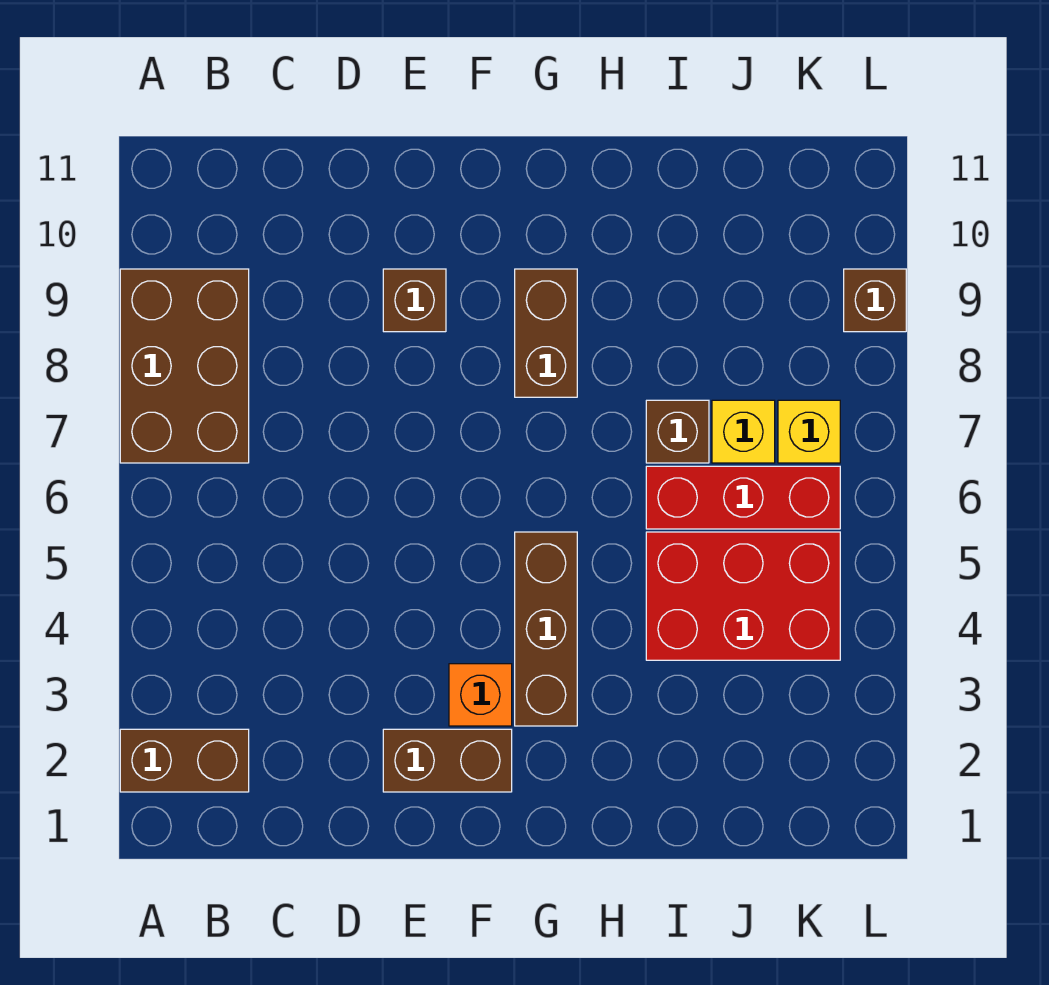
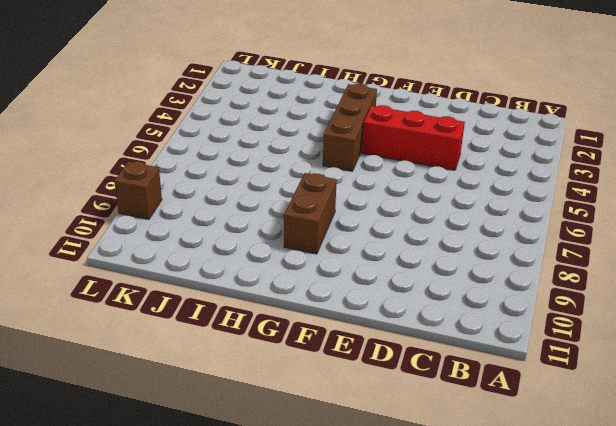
red 1x3 brick [362,105,465,170] -> red 1x3 brick moved to [646,466,840,529]
none -> brown 1x2 brick [120,729,249,792]
none -> brown 2x3 brick [120,269,249,463]
none -> brown 1x2 brick [383,729,512,792]

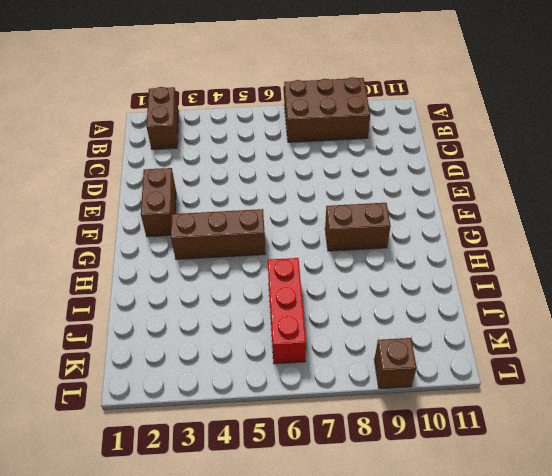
none -> brown 1x1 brick [383,269,446,332]
none -> orange 1x1 brick [449,664,512,726]
none -> red 2x3 brick [646,532,840,660]

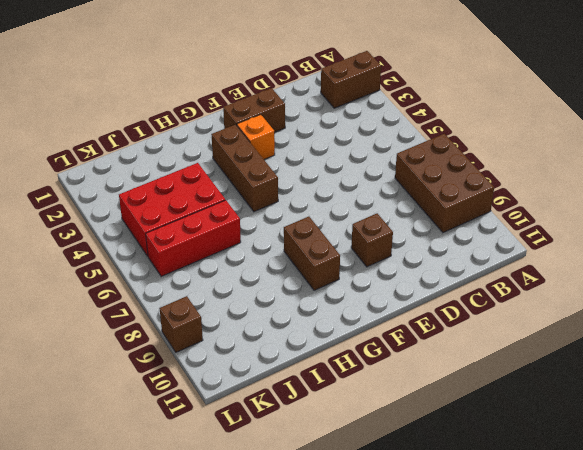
none -> brown 1x1 brick [646,400,709,463]
none -> yellow 1x1 brick [712,400,775,463]
none -> yellow 1x1 brick [778,400,840,463]

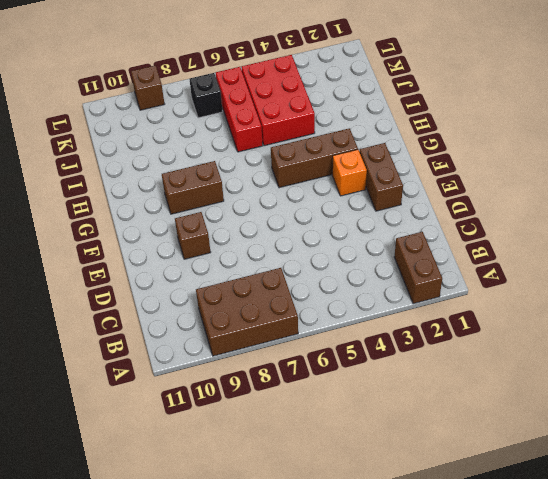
black 1x1 brick [189,73,223,118] -> yellow 1x1 brick [778,400,840,463]
none -> brown 1x1 brick [646,400,709,463]
none -> yellow 1x1 brick [712,400,775,463]

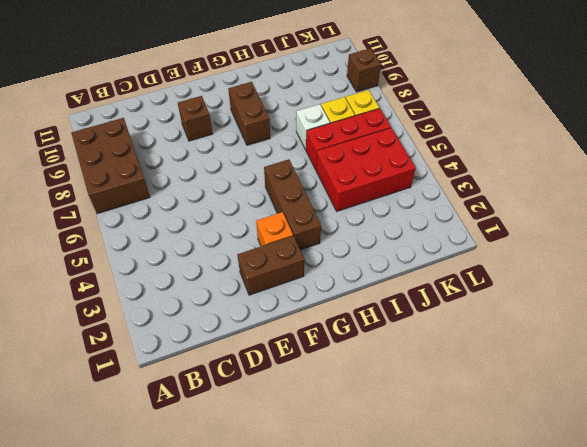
white 1x1 brick [296,104,330,150] -> brown 1x1 brick [646,400,709,463]
none -> brown 1x2 brick [120,729,249,792]

